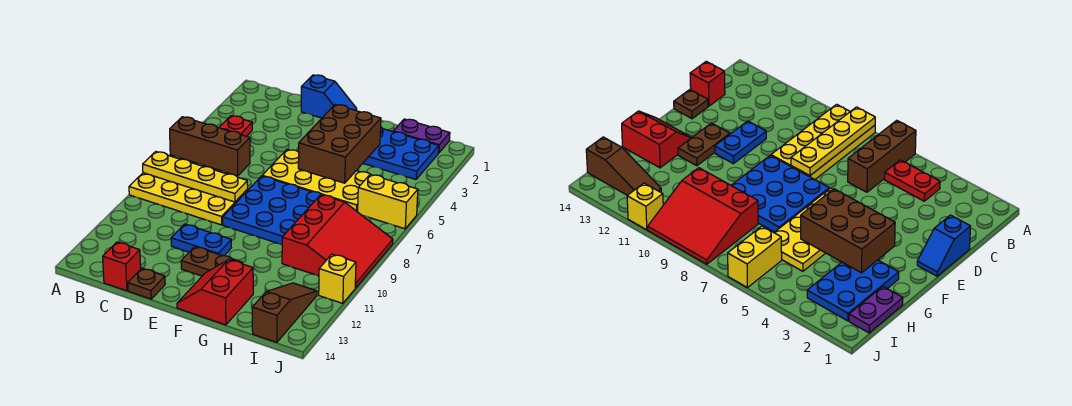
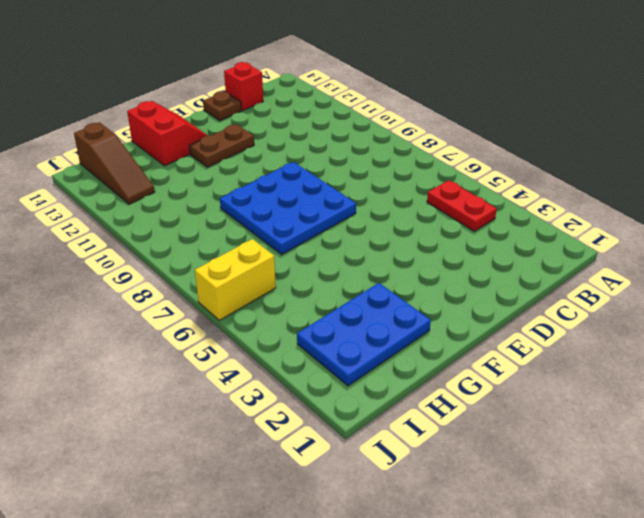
none -> brown 1x3 brick [170,117,250,176]
none -> yellow 2x4 plate [129,173,248,225]
none -> blue 1x2 slope [301,75,357,118]

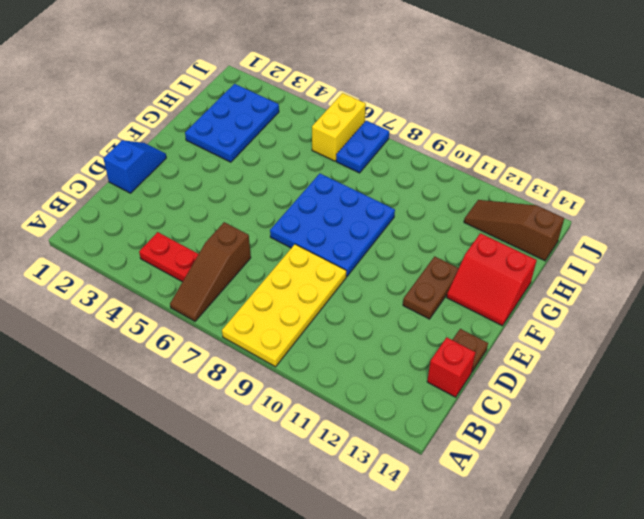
brown 1x3 slope [170,222,251,321] -> brown 1x3 brick [170,117,250,176]
blue 1x2 plate [336,121,389,173] -> blue 1x2 plate moved to [171,224,231,256]
none -> yellow 2x4 plate [262,150,370,212]
none -> purple 1x2 plate [393,119,450,153]
none -> red 3x3 slope [282,195,393,288]

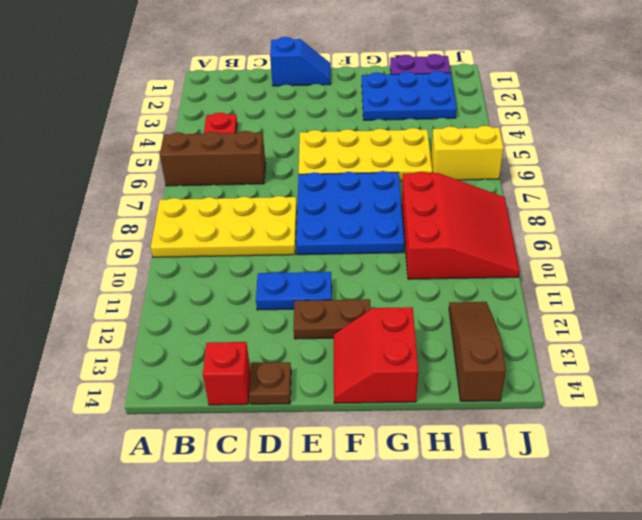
none -> yellow 1x1 brick [319,254,356,303]
none -> yellow 1x4 plate [143,152,248,202]
none -> brown 2x3 brick [298,105,381,183]

